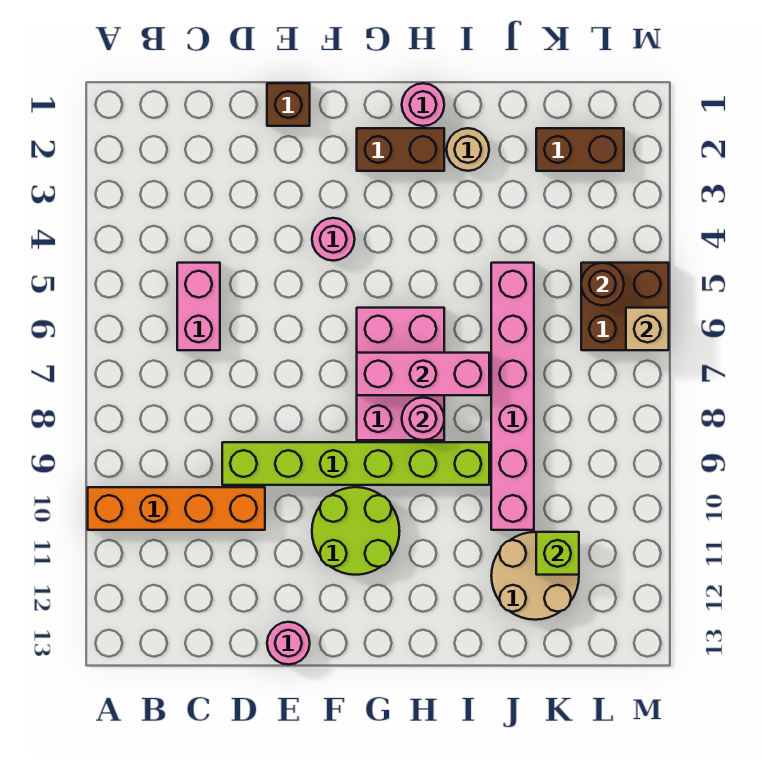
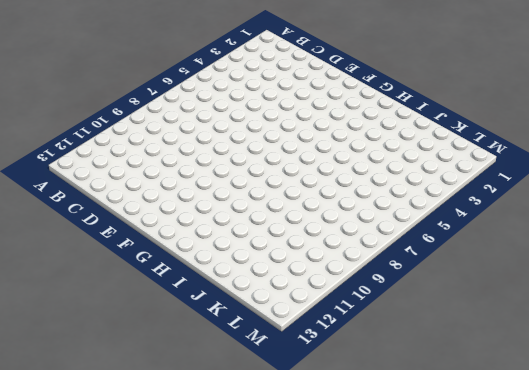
none -> orange 1x4 brick [88,487,265,530]
none -> pink 1x2 brick [177,263,220,350]
none -> lime 1x6 brick [222,442,489,485]

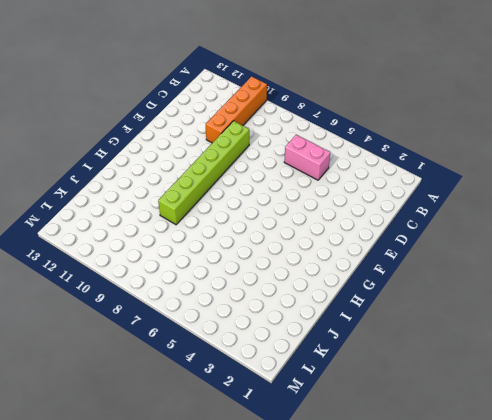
none -> brown 1x1 brick [267,83,310,126]
none -> pink 1x1 round brick [267,622,310,665]
none -> pink 1x1 round brick [312,218,355,261]

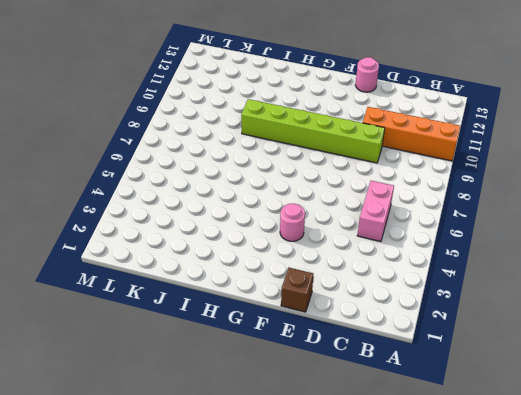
none -> lime 2x2 round brick [312,487,399,575]
none -> brown 1x2 brick [357,128,444,171]
none -> pink 2x3 brick [357,308,444,440]

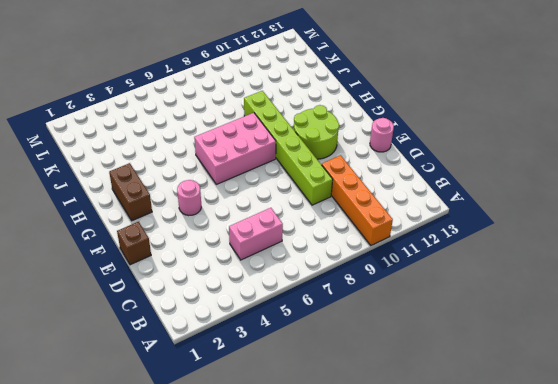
none -> pink 1x1 round brick [402,83,444,126]
none -> tan 1x1 round brick [447,128,489,171]
none -> pink 1x6 brick [491,263,534,530]

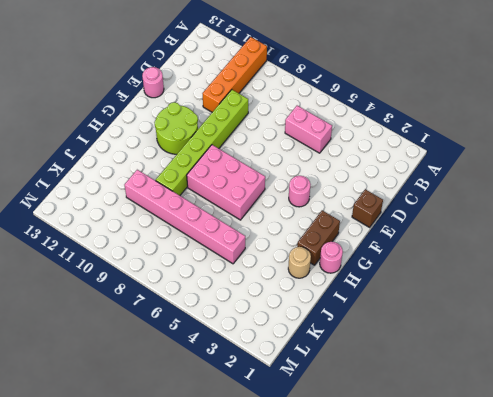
none -> tan 2x2 round brick [491,532,579,620]
none -> brown 1x2 brick [536,128,624,171]
none -> brown 2x2 brick [581,263,669,350]

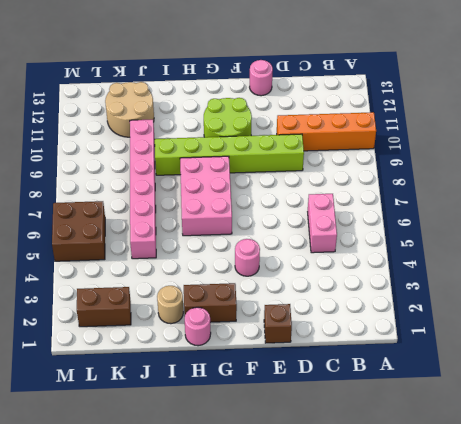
none -> pink 1x3 brick [357,353,489,395]
none -> pink 1x1 round brick [402,398,444,440]
none -> lime 1x1 brick [536,532,579,575]

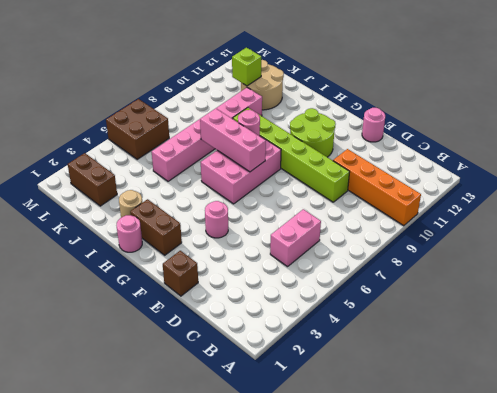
none -> brown 1x1 round brick [581,263,624,306]
none -> tan 1x1 brick [626,308,669,350]

